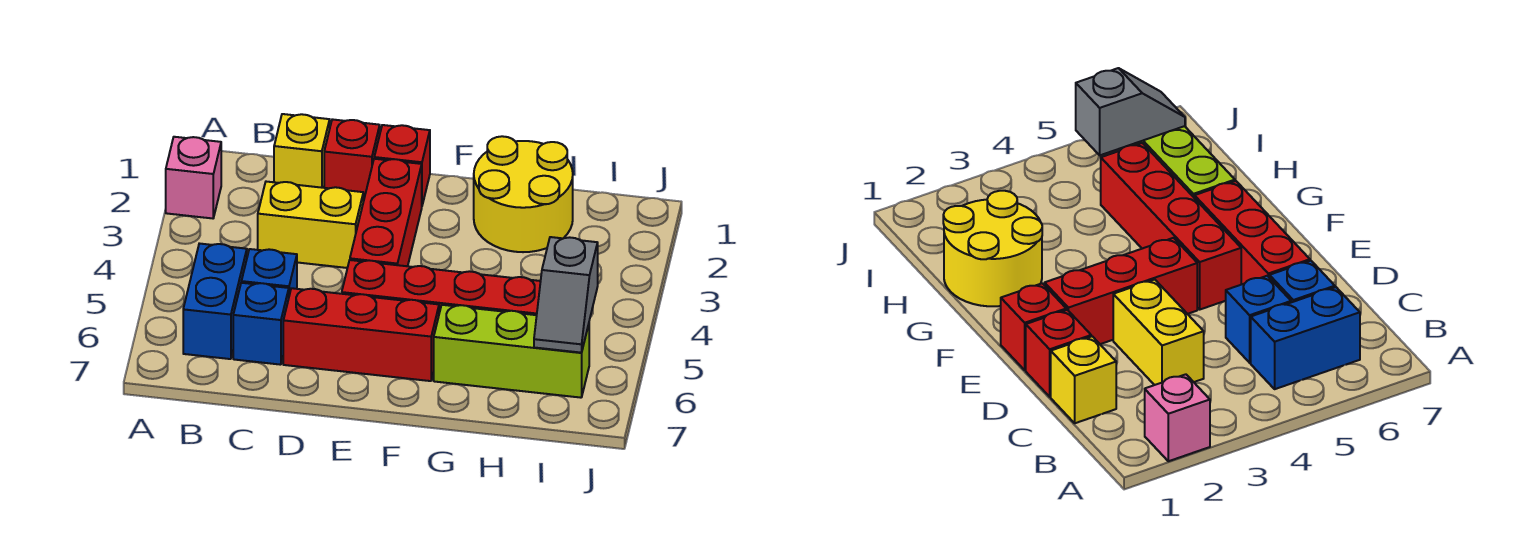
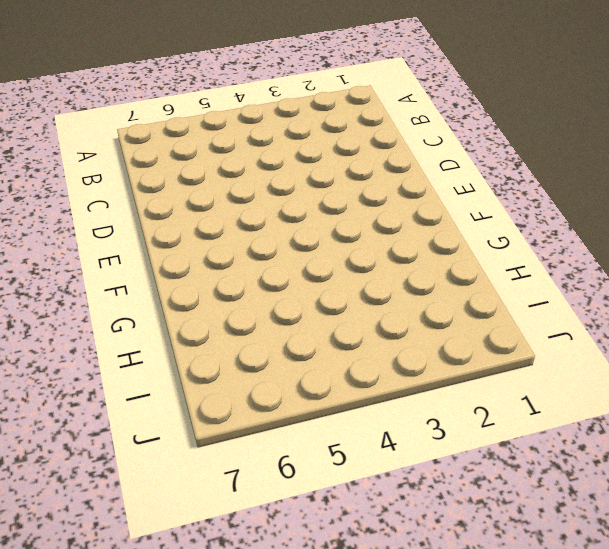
none -> pink 1x1 brick [166,137,221,218]
none -> blue 1x2 brick [183,243,247,359]
none -> yellow 1x1 brick [274,114,330,188]

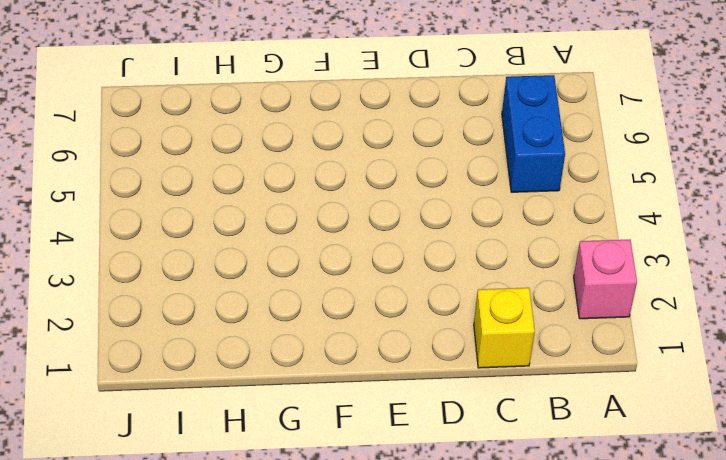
none -> yellow 1x2 brick [258,182,363,268]
none -> blue 1x1 brick [241,249,297,295]
none -> blue 1x1 brick [233,283,289,365]

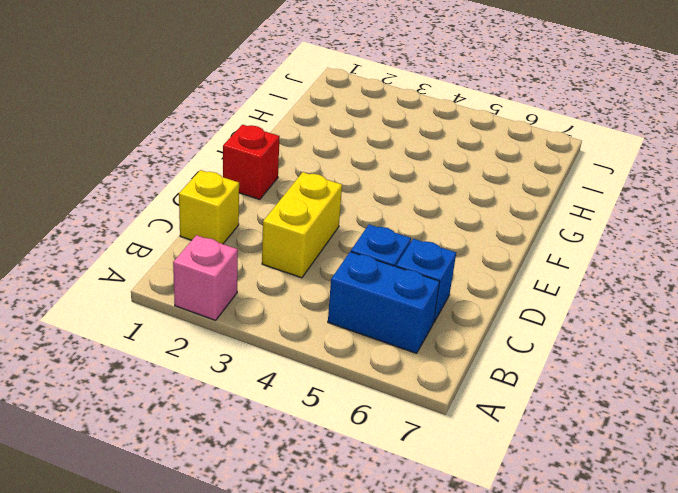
none -> red 1x1 brick [324,119,380,200]
none -> red 1x3 brick [283,288,439,381]
none -> red 1x3 brick [350,159,422,266]

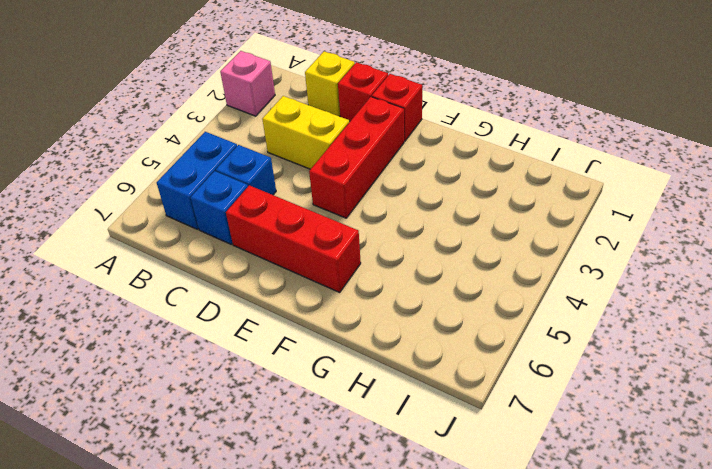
none -> red 1x4 brick [342,260,541,315]
none -> yellow 2x2 round brick [474,136,573,252]
none -> lime 1x3 brick [434,305,589,398]

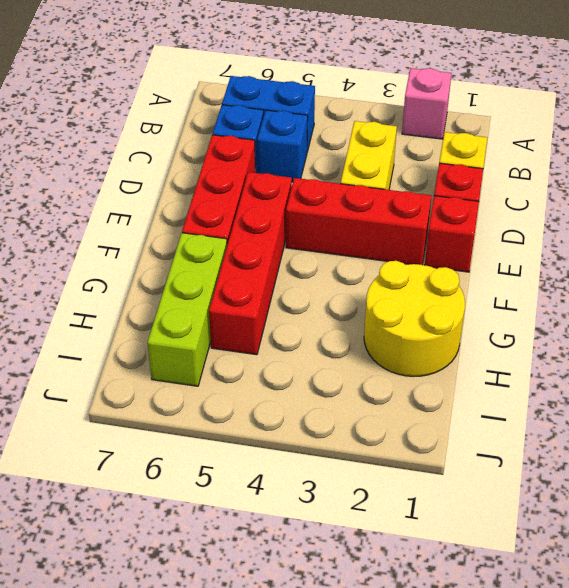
none -> grey 1x2 slope [534,237,598,353]

